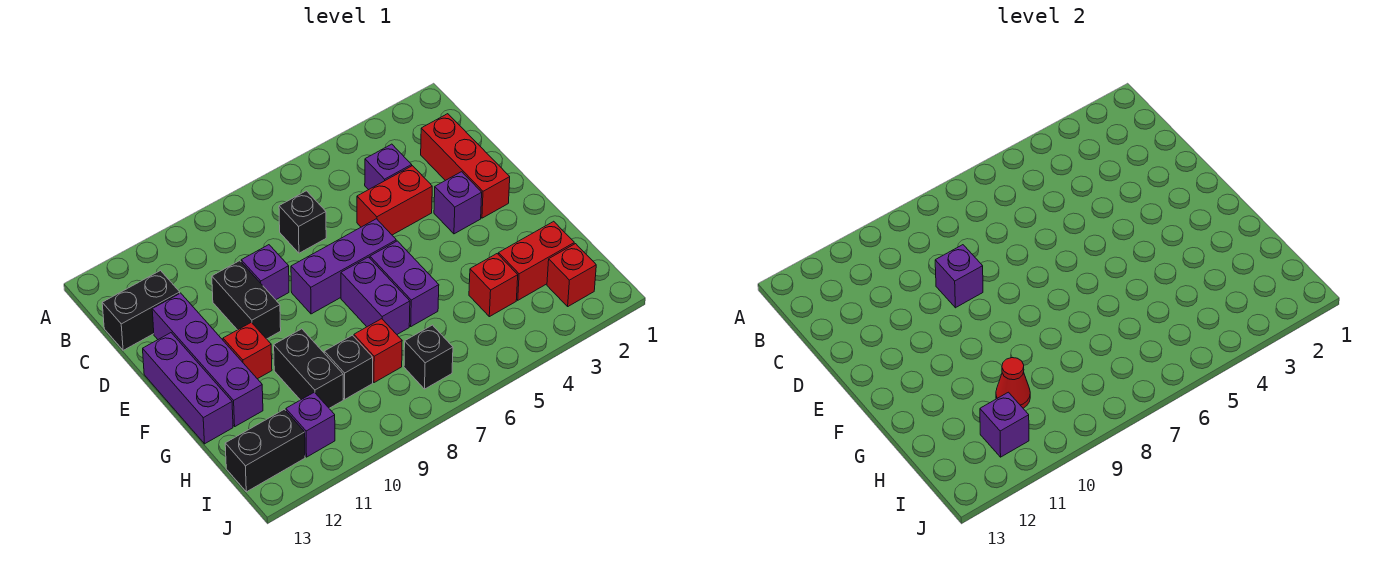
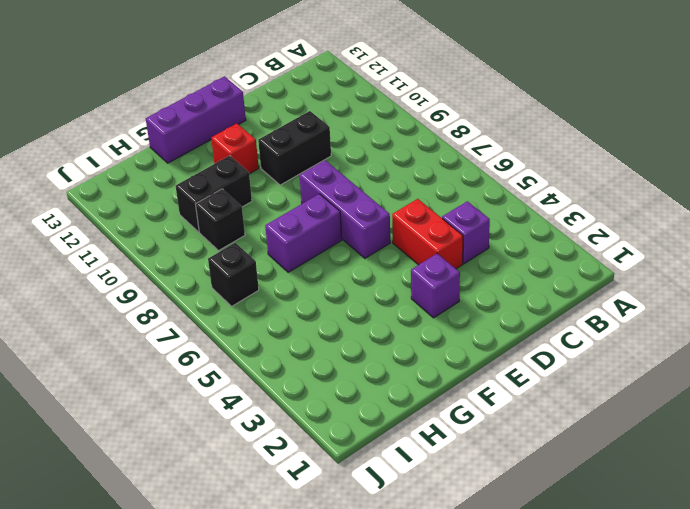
none -> red 1x3 brick [421,114,510,218]
none -> black 1x1 brick [279,191,326,253]
none -> black 1x2 brick [102,271,180,350]

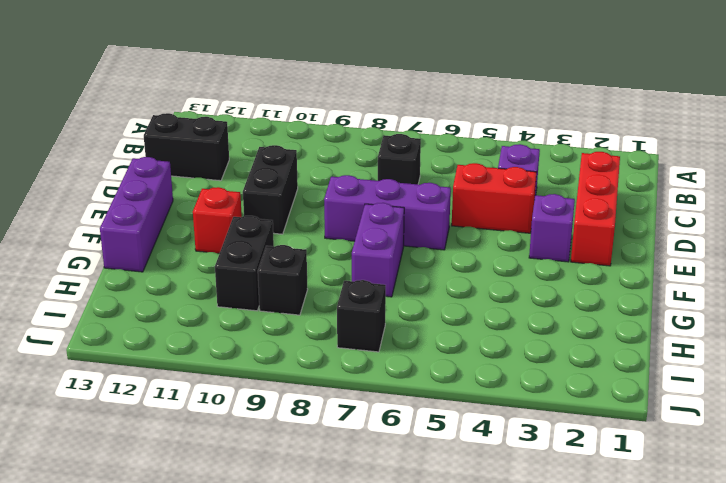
none -> purple 1x1 brick [241,245,289,300]
none -> purple 1x4 brick [152,293,263,426]
none -> purple 1x2 brick [370,241,439,326]

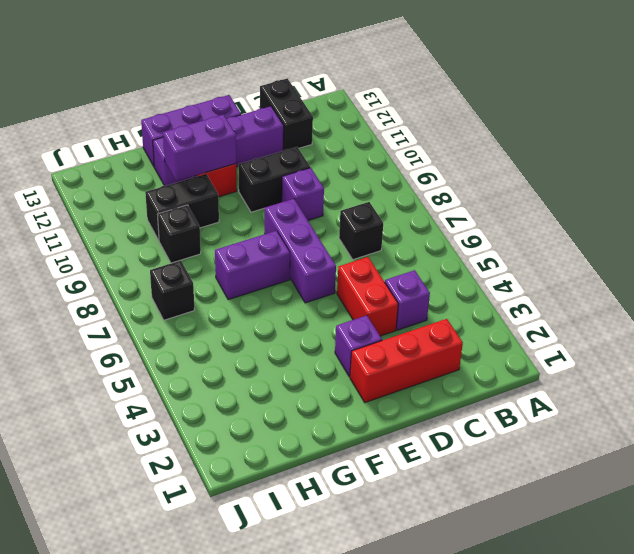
purple 1x2 brick [163,115,236,181] -> purple 1x2 brick moved to [370,241,439,326]
none -> red 1x2 brick [498,221,574,300]
none -> red 1x1 brick [469,254,518,317]
none -> red 1x1 brick [354,319,402,383]

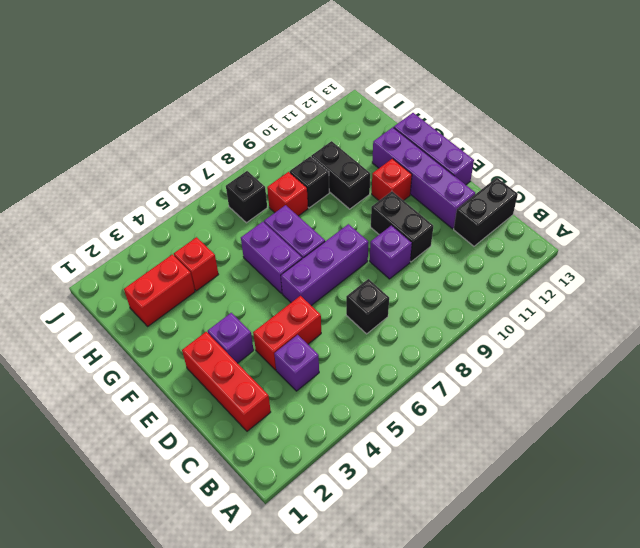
none -> red 1x1 brick [547,244,596,306]
none -> purple 1x1 brick [286,392,335,457]
none -> black 1x2 brick [225,409,305,492]

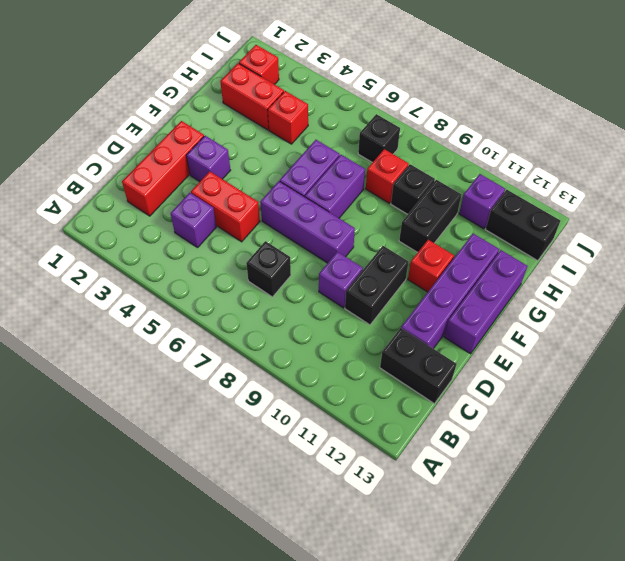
none -> purple 1x1 brick [935,245,983,308]
none -> red 1x1 cone [996,358,1030,408]
none -> purple 1x1 brick [980,392,1029,457]

